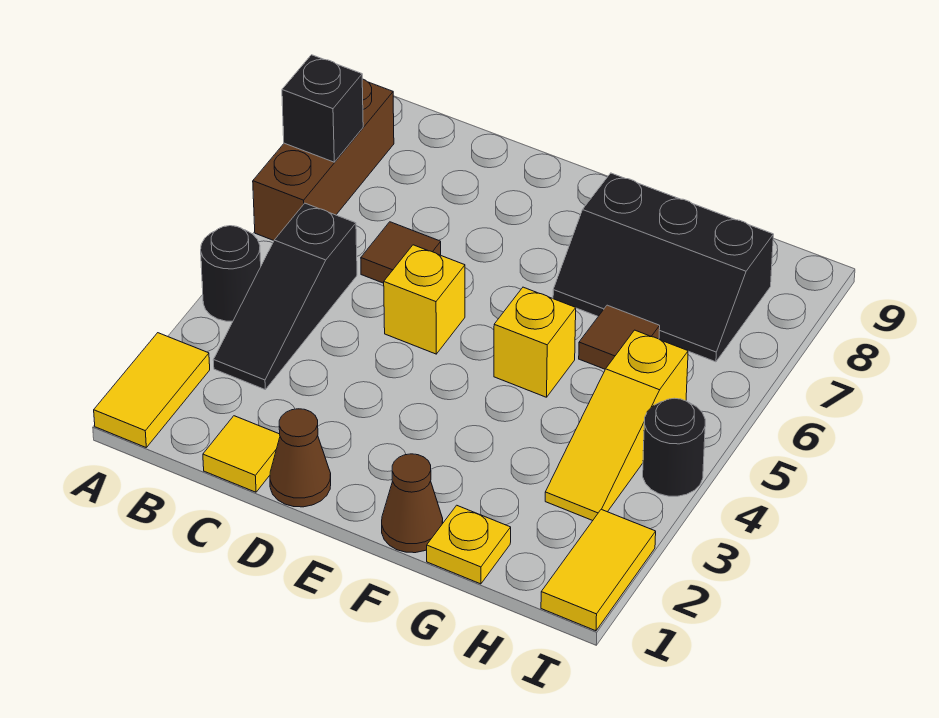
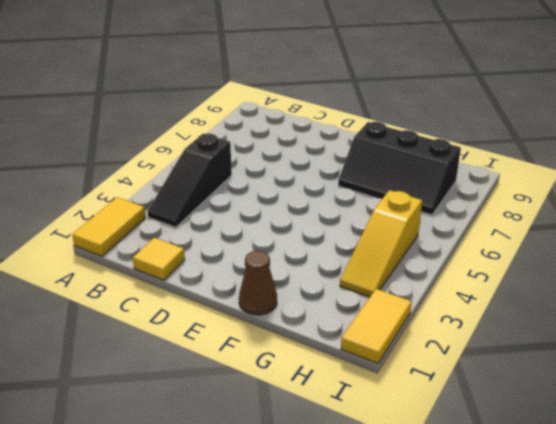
none -> black 1x1 round brick [201,226,261,321]
none -> brown 1x3 brick [253,79,394,241]
none -> brown 1x1 tile [361,222,441,283]

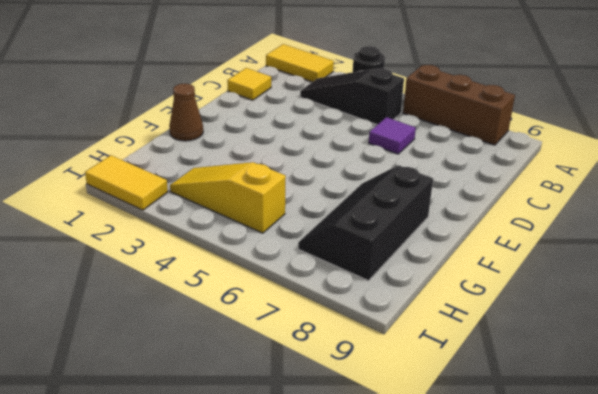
purple 1x1 tile [369,117,416,154] -> brown 1x1 tile [361,222,441,283]
none -> brown 1x1 cone [270,409,331,507]
none -> yellow 1x1 brick [384,245,465,354]
none -> yellow 1x1 brick [494,287,576,397]

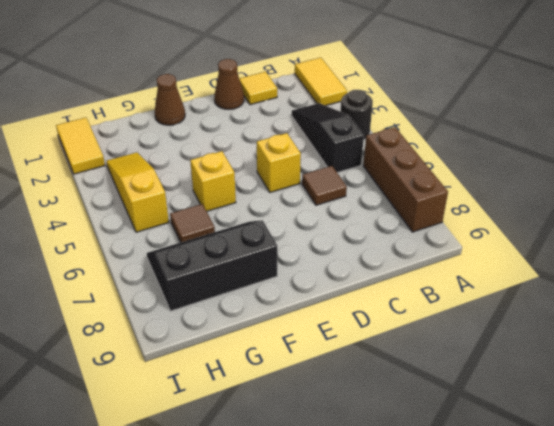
none -> yellow 1x1 plate [427,505,511,584]
none -> black 1x1 round brick [643,398,705,496]
none -> black 1x1 brick [282,55,363,162]

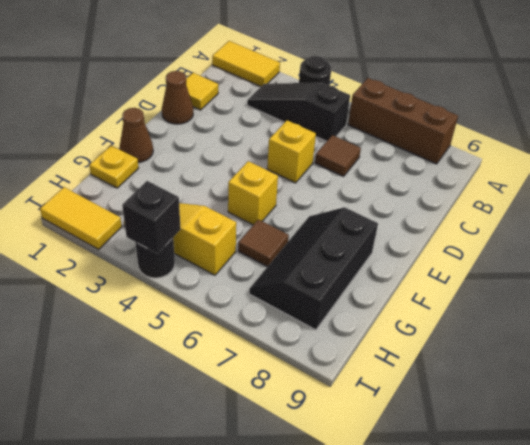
black 1x1 brick [122,181,181,253] -> black 1x1 brick moved to [282,55,363,162]

